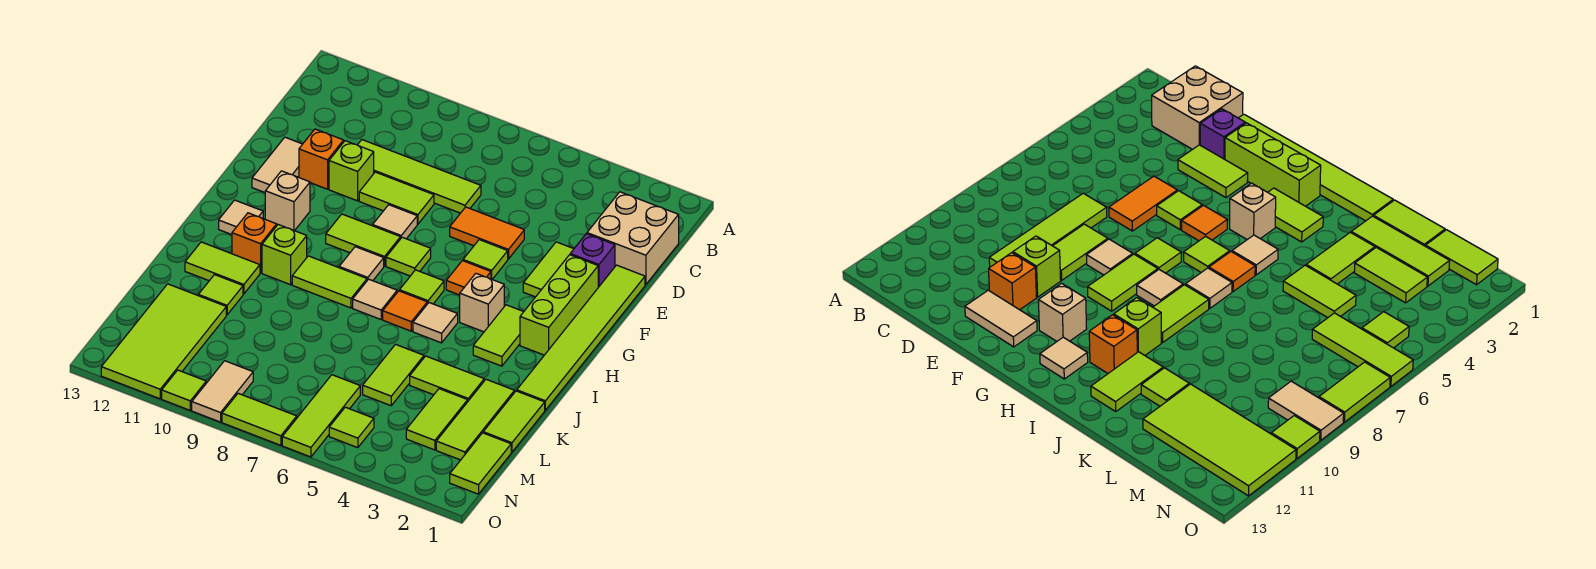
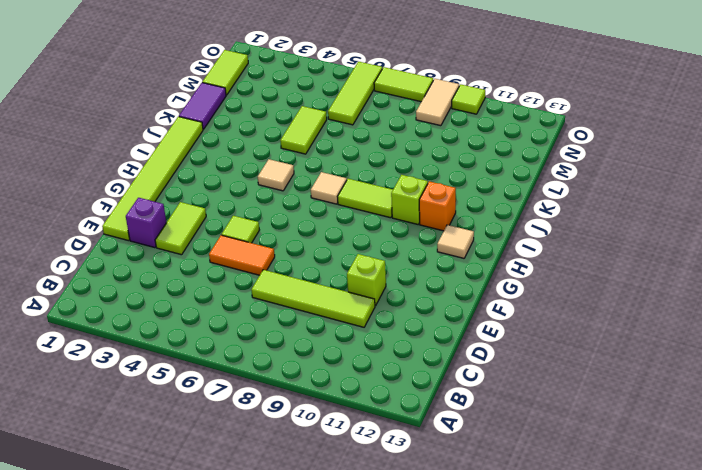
purple 1x2 tile [179,83,226,129] -> lime 1x2 tile [483,391,545,452]
none -> tan 2x2 brick [587,192,679,285]
none -> lime 1x2 tile [359,172,434,224]
none -> orange 1x1 brick [299,129,344,189]
none -> tan 1x2 tile [252,137,302,192]

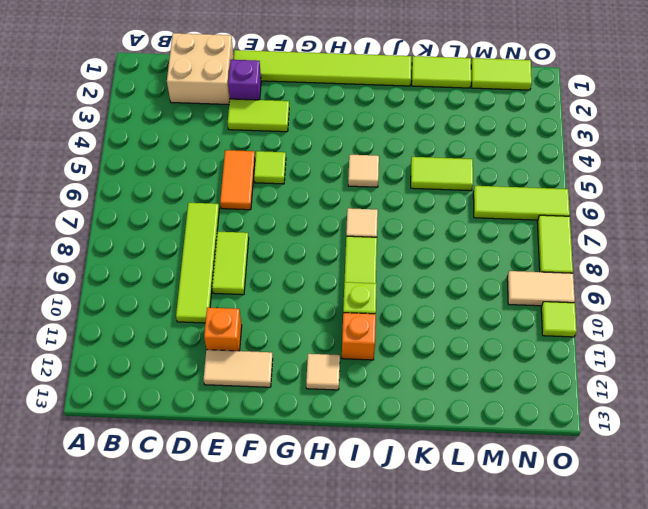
none -> lime 1x1 brick [329,141,374,201]
none -> lime 1x3 brick [520,255,598,355]
none -> tan 1x1 tile [373,205,417,239]
none -> orange 1x1 tile [446,261,491,295]

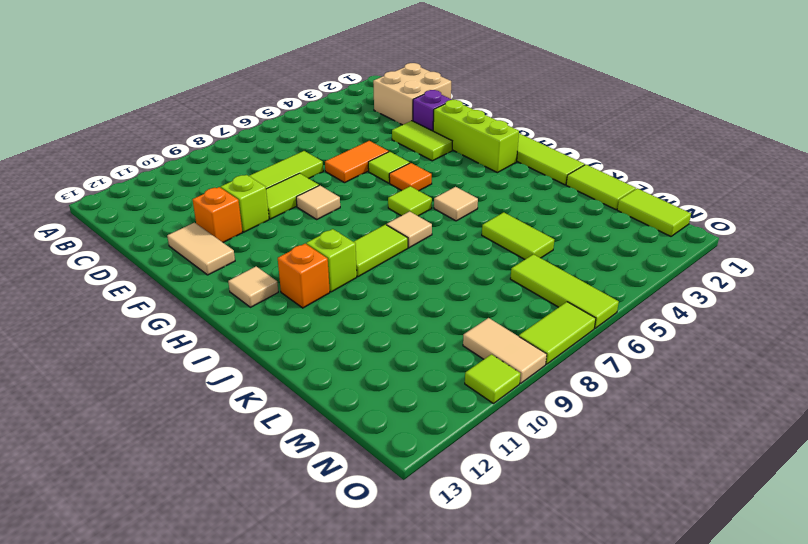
none -> lime 1x1 tile [386,237,431,276]
none -> lime 1x2 tile [326,214,401,266]
none -> tan 1x1 brick [265,171,310,231]
none -> lime 1x2 tile [473,305,524,366]

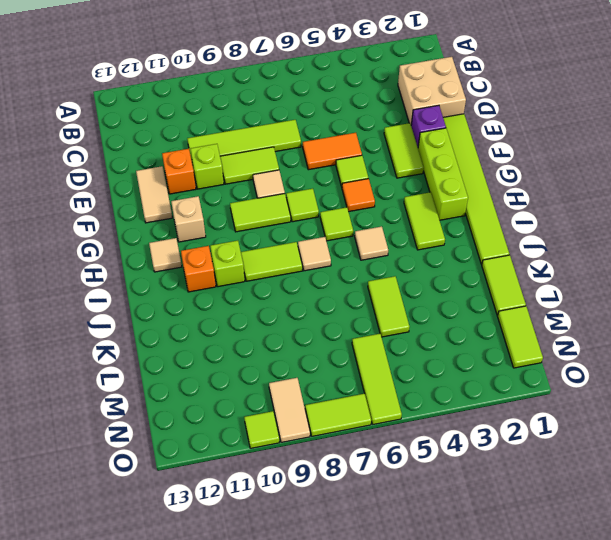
none -> tan 1x1 brick [460,274,504,332]
none -> tan 1x1 tile [339,247,384,281]
none -> orange 1x1 tile [383,291,427,331]
none -> lime 1x2 tile [185,242,260,294]

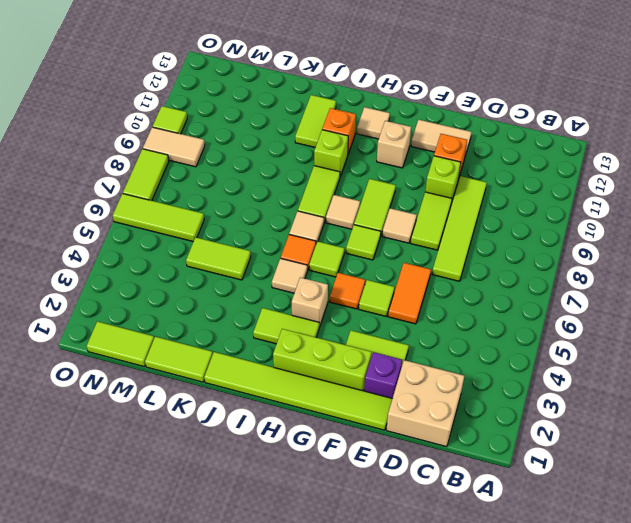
none -> lime 1x3 tile [436,379,515,460]
none -> lime 1x2 tile [410,356,484,401]
none -> lime 1x1 tile [198,275,243,315]
none -> lime 1x2 tile [406,389,468,450]

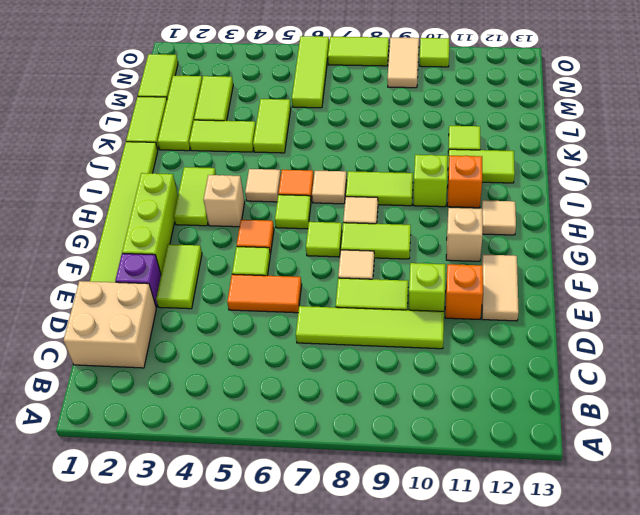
none -> lime 2x4 tile [101,284,226,399]
none -> lime 1x1 tile [329,407,374,448]

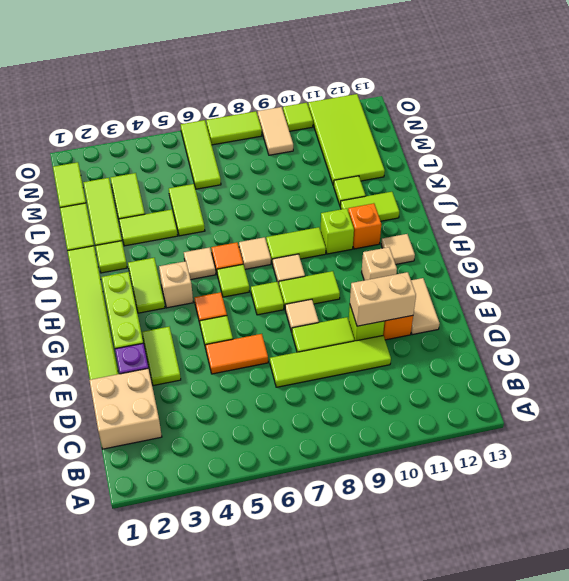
tan 1x2 brick [350,272,416,326] -> none
lime 1x1 tile [96,241,127,273] -> lime 1x1 tile moved to [329,407,374,448]

